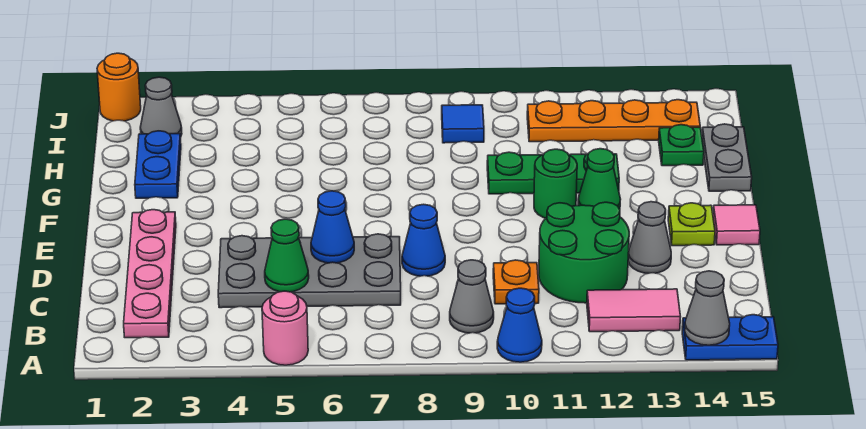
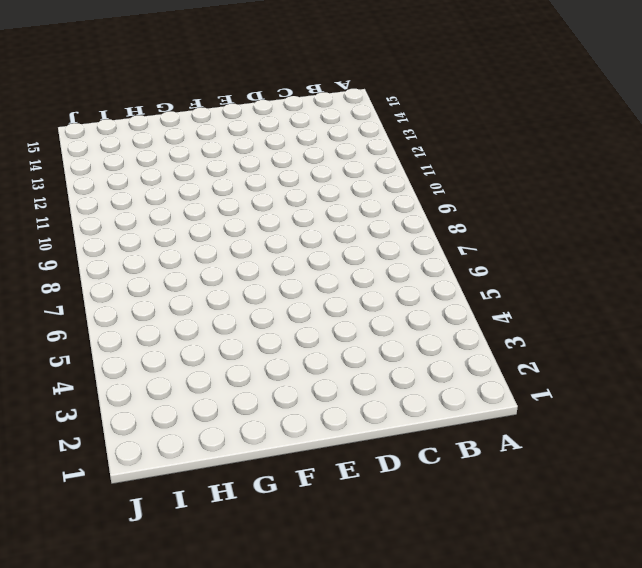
none -> pink 1x1 round brick [262,291,308,365]
none -> blue 1x1 cone [497,288,542,362]
none -> blue 1x2 plate [682,315,778,360]

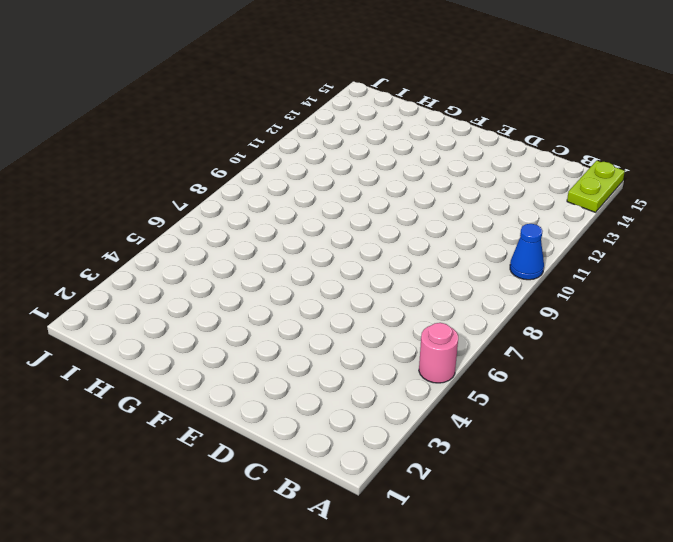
lime 1x2 plate [567,161,625,212] -> blue 1x2 plate [682,315,778,360]
none -> pink 1x4 plate [124,210,176,338]
none -> grey 1x1 cone [450,260,494,333]
none -> pink 1x2 tile [587,289,680,332]

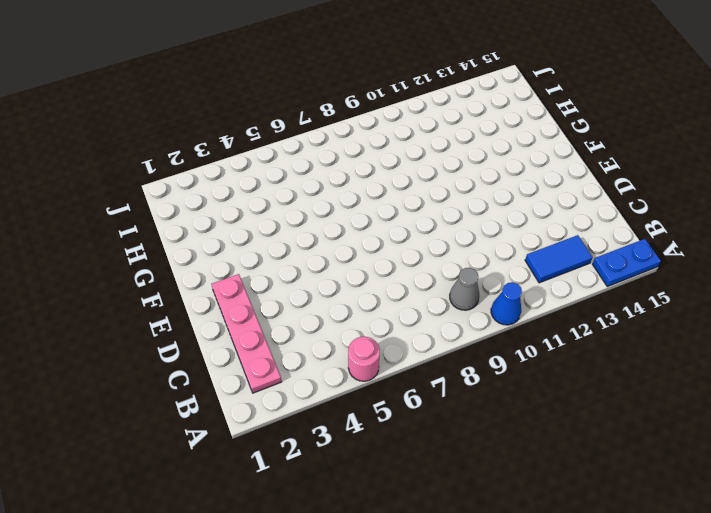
blue 1x2 tile [525,235,593,283] -> pink 1x2 tile [587,289,680,332]
none -> grey 2x4 plate [218,234,401,308]
none -> orange 1x1 plate [493,260,539,304]
none -> green 2x2 round brick [539,202,629,303]

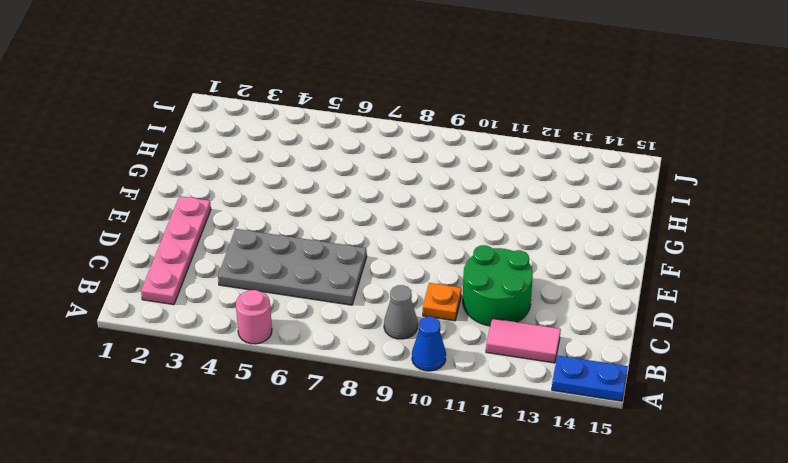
none -> blue 1x1 cone [402,204,445,276]
none -> grey 1x1 cone [628,202,671,273]
none -> lime 1x1 plate [668,203,715,246]

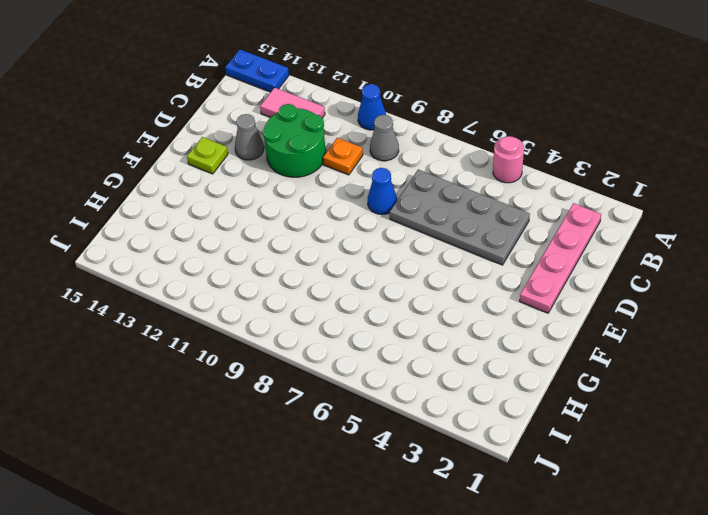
none -> pink 1x1 tile [713,205,760,245]
none -> green 1x1 round brick [534,149,577,218]
none -> green 1x1 cone [578,149,621,209]

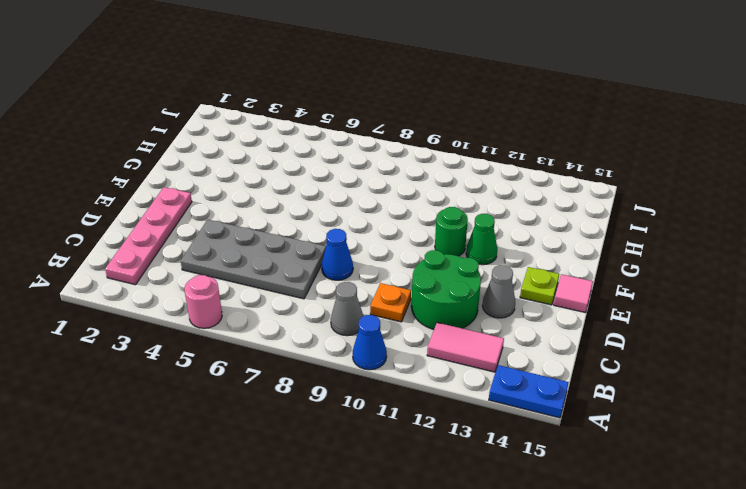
none -> blue 1x2 plate [135,131,181,198]
none -> green 1x3 plate [487,152,619,194]
none -> grey 1x2 plate [702,124,752,191]

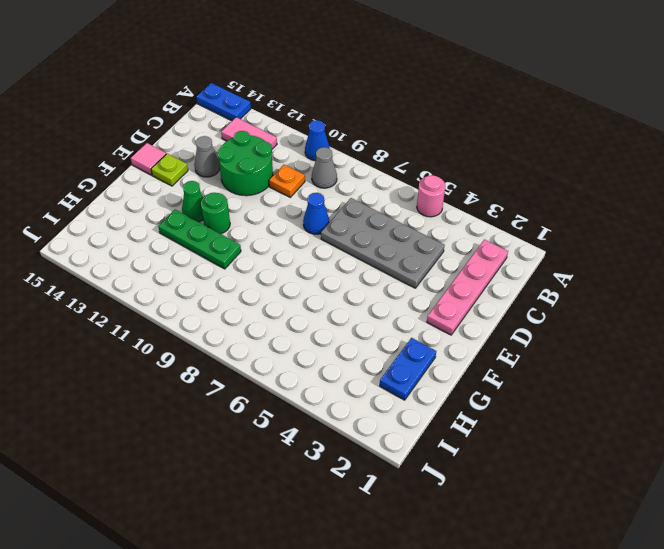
none -> grey 1x2 plate [702,124,752,191]
none -> green 1x1 plate [659,125,704,166]
none -> grey 1x1 cone [140,77,182,137]

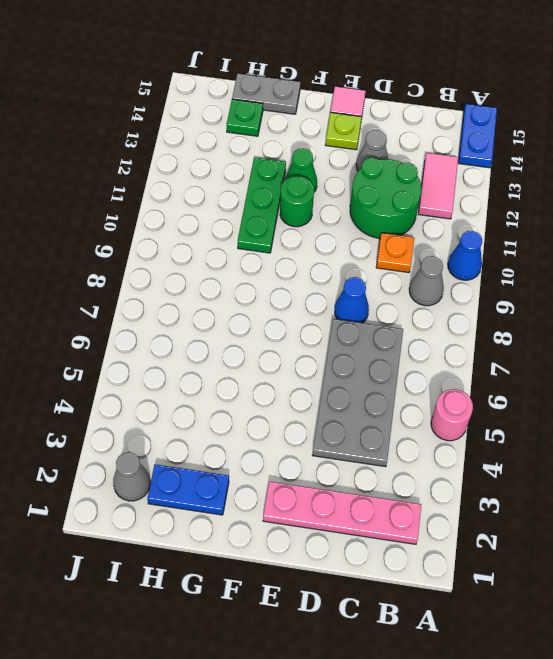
none -> blue 1x1 tile [442,105,484,143]
none -> orange 1x4 plate [527,100,700,142]
none -> orange 1x1 round brick [97,53,141,121]

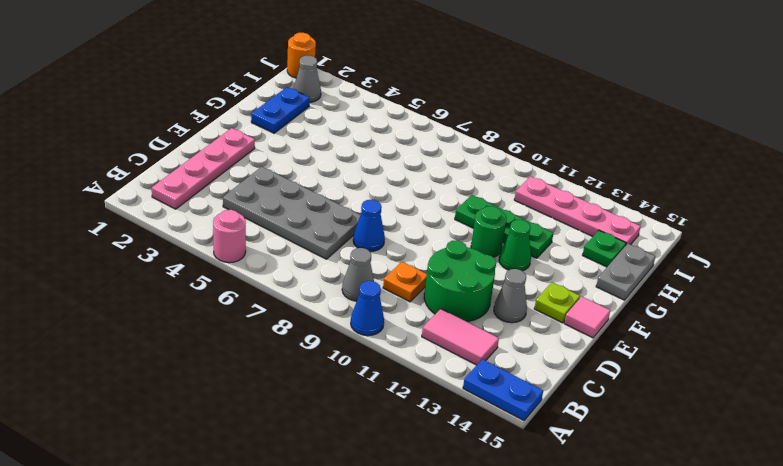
pink 1x4 plate [514,176,641,245] -> orange 1x4 plate [527,100,700,142]
none -> blue 1x1 tile [442,105,484,143]
none -> grey 1x1 cone [685,271,730,345]
none -> green 1x1 cone [265,219,309,292]

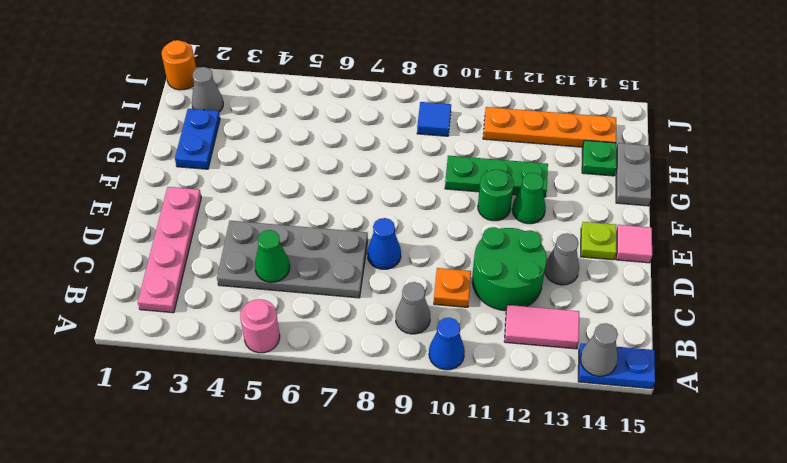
none -> blue 1x1 cone [311,191,354,263]

